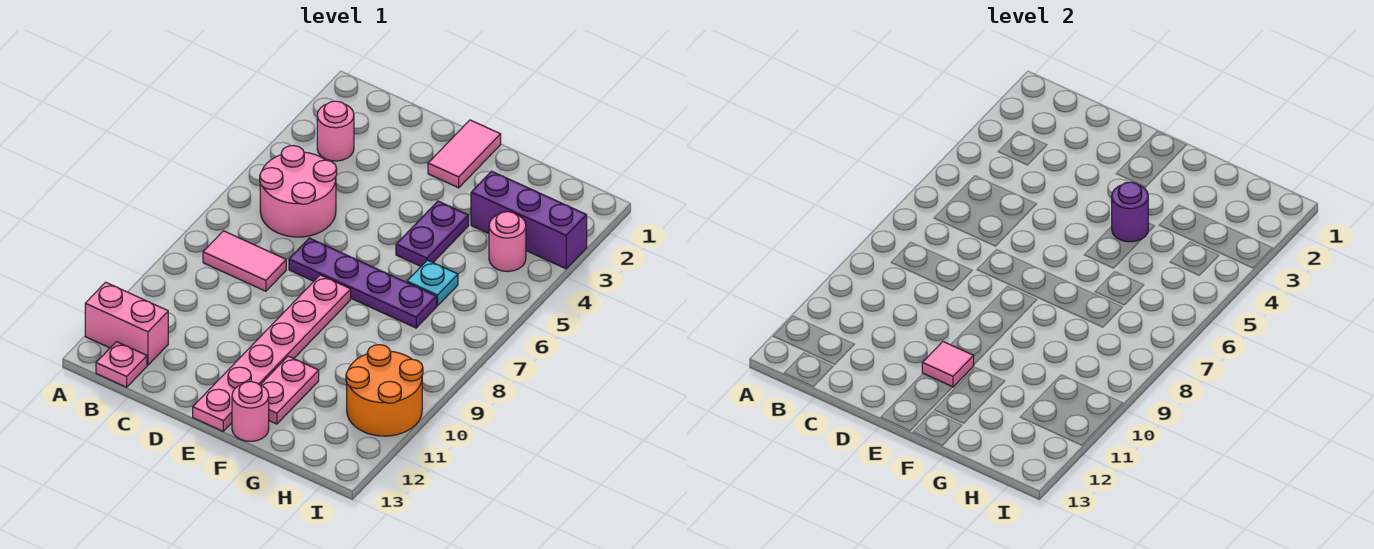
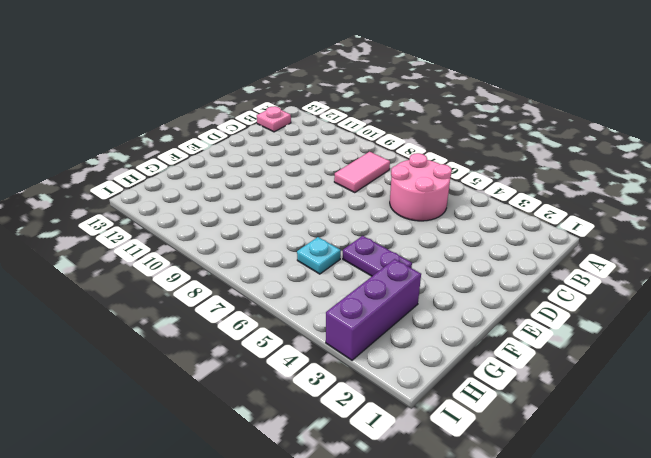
none -> pink 1x2 brick [85,282,168,365]
none -> pink 1x1 round brick [317,101,354,161]
none -> purple 1x4 plate [289,238,437,328]

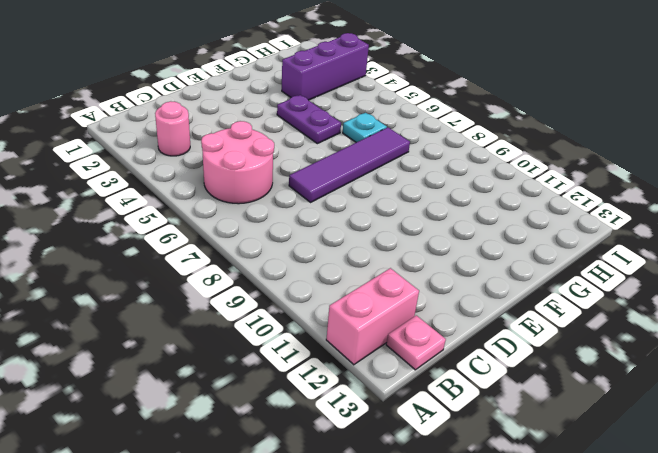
purple 1x4 tile [289,127,410,202] -> purple 1x4 plate [289,238,437,328]
none -> pink 1x2 tile [203,231,286,291]
none -> pink 1x2 tile [428,120,501,188]
none -> pink 1x6 plate [193,275,351,431]

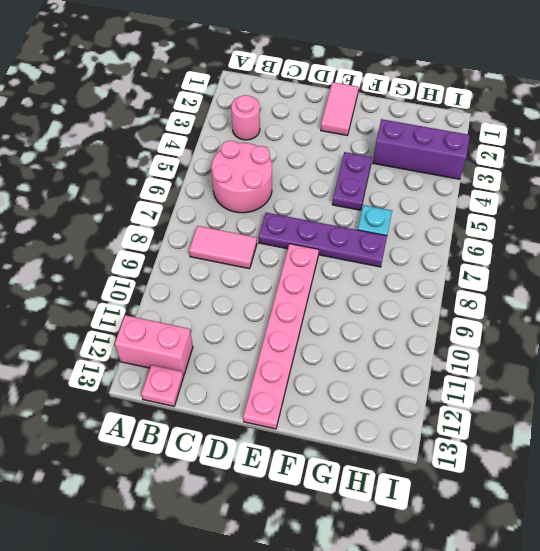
none -> pink 1x2 plate [261,356,319,424]
none -> pink 1x1 round brick [232,382,269,441]
none -> pink 1x1 round brick [489,212,526,272]

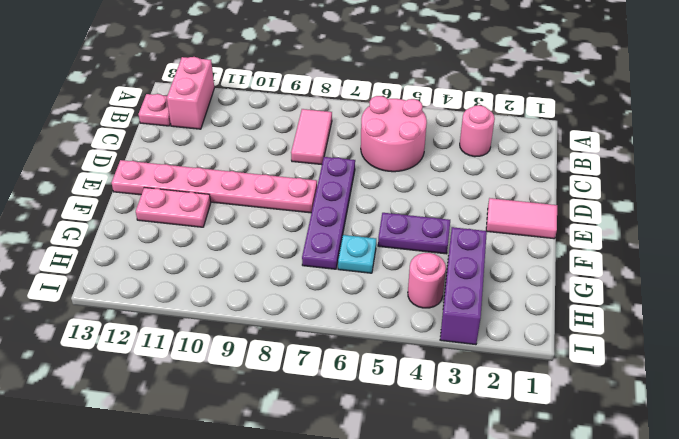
none -> pink 1x1 round brick [232,382,269,441]
none -> orange 2x2 round brick [346,345,423,436]
none -> pink 1x1 tile [922,342,974,387]

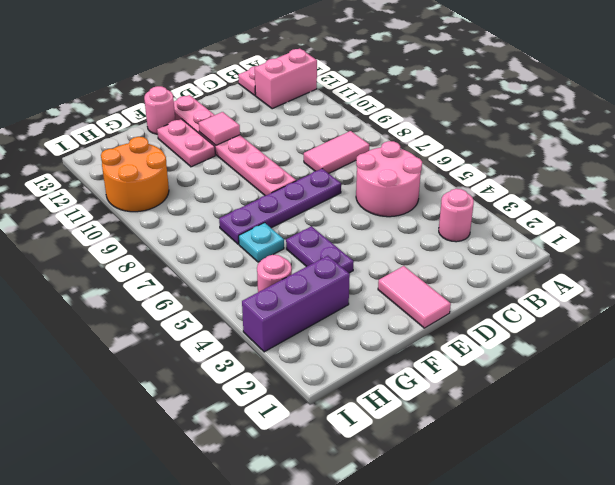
none -> purple 1x1 round brick [1112,182,1148,242]

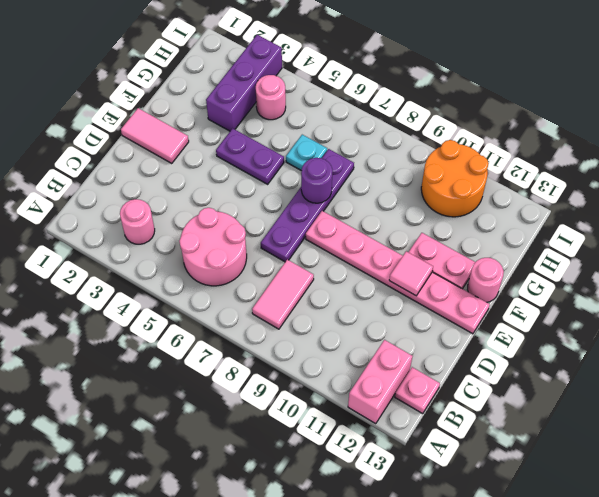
purple 1x1 round brick [301,158,333,203] -> purple 1x1 round brick moved to [1112,182,1148,242]

